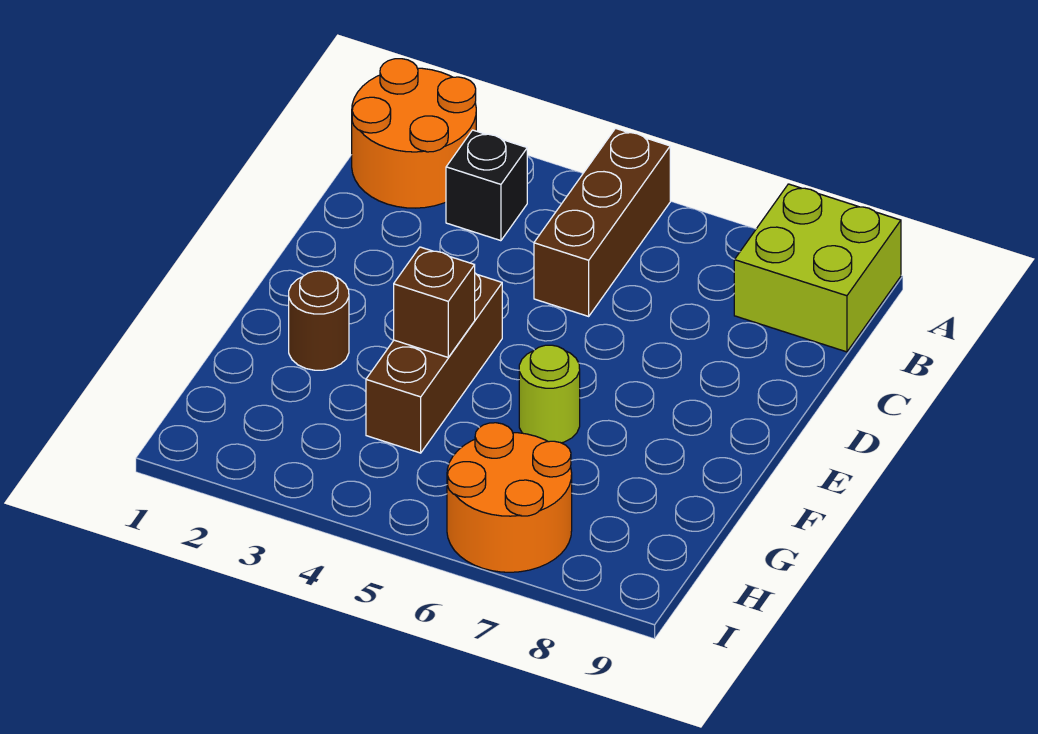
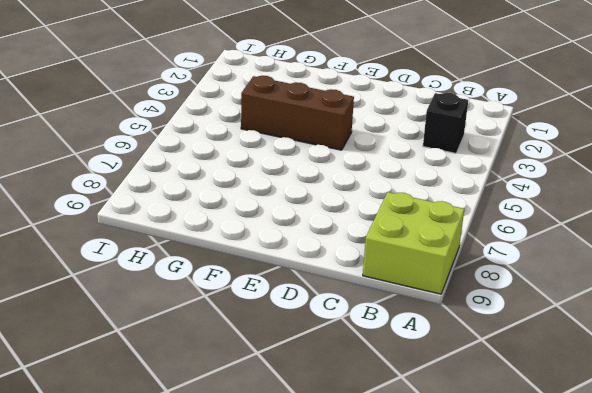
none -> orange 2x2 round brick [352,59,476,208]
none -> brown 1x3 brick [534,128,670,316]

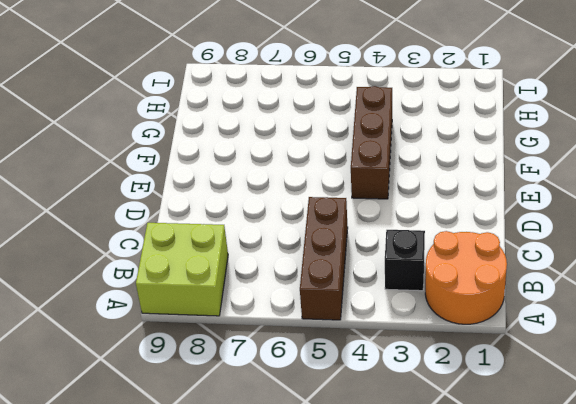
none -> brown 1x1 round brick [289,271,349,370]
none -> lime 1x1 round brick [519,345,580,443]

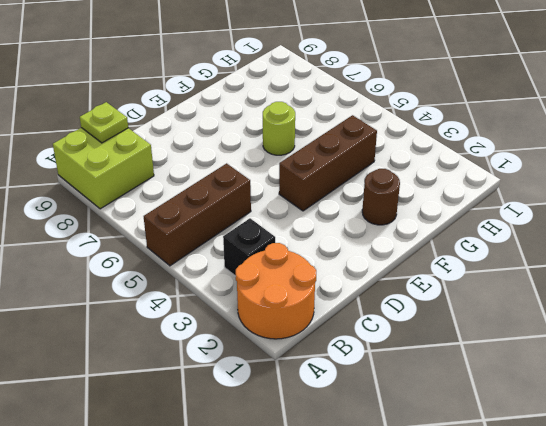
lime 1x1 plate [80,102,128,143] -> none
none -> orange 2x2 round brick [447,423,572,572]
none -> brown 1x1 brick [394,247,475,357]

